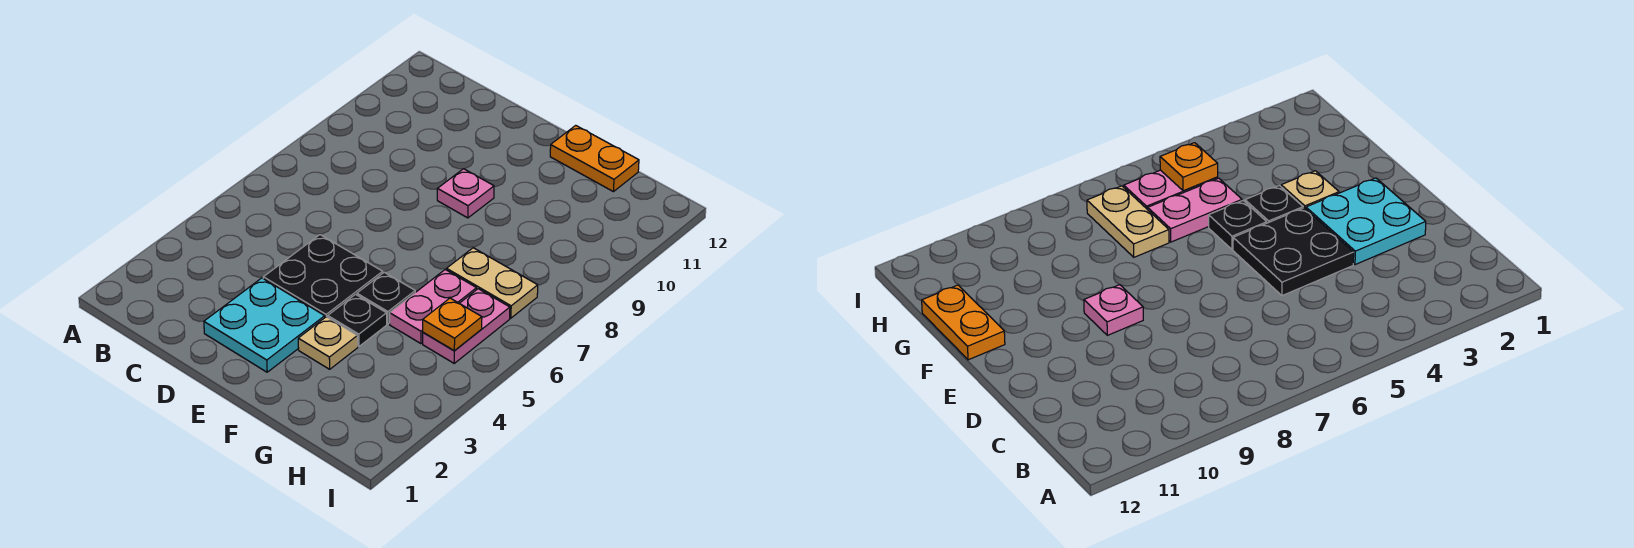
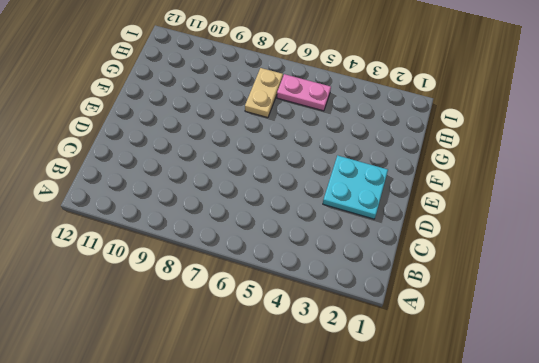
none -> black 2x2 plate [263,235,383,317]
none -> pink 1x1 plate [437,169,494,218]

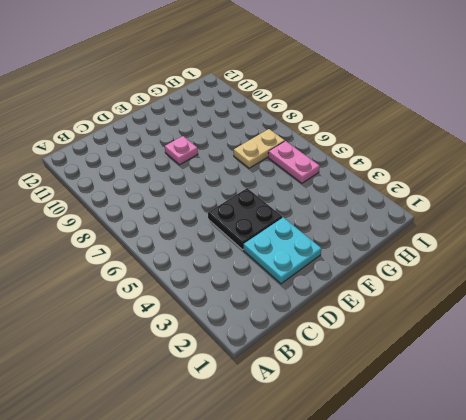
none -> tan 1x1 plate [298,317,358,369]
none -> black 1x1 plate [328,294,387,346]

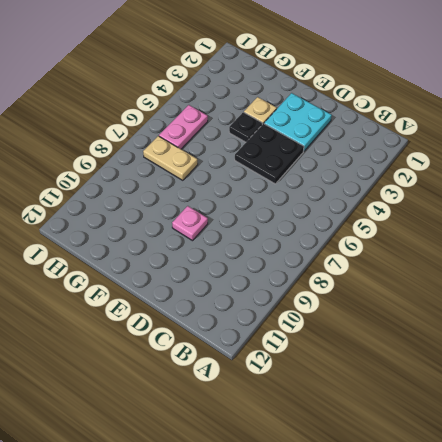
none -> black 1x1 plate [357,272,415,324]
none -> orange 1x2 plate [550,125,639,192]

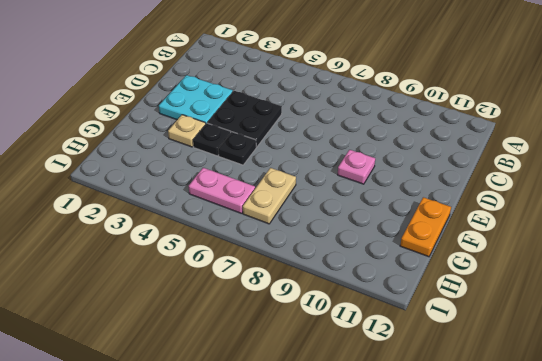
none -> pink 1x2 plate [390,270,477,344]
none -> orange 1x1 plate [423,298,482,351]

